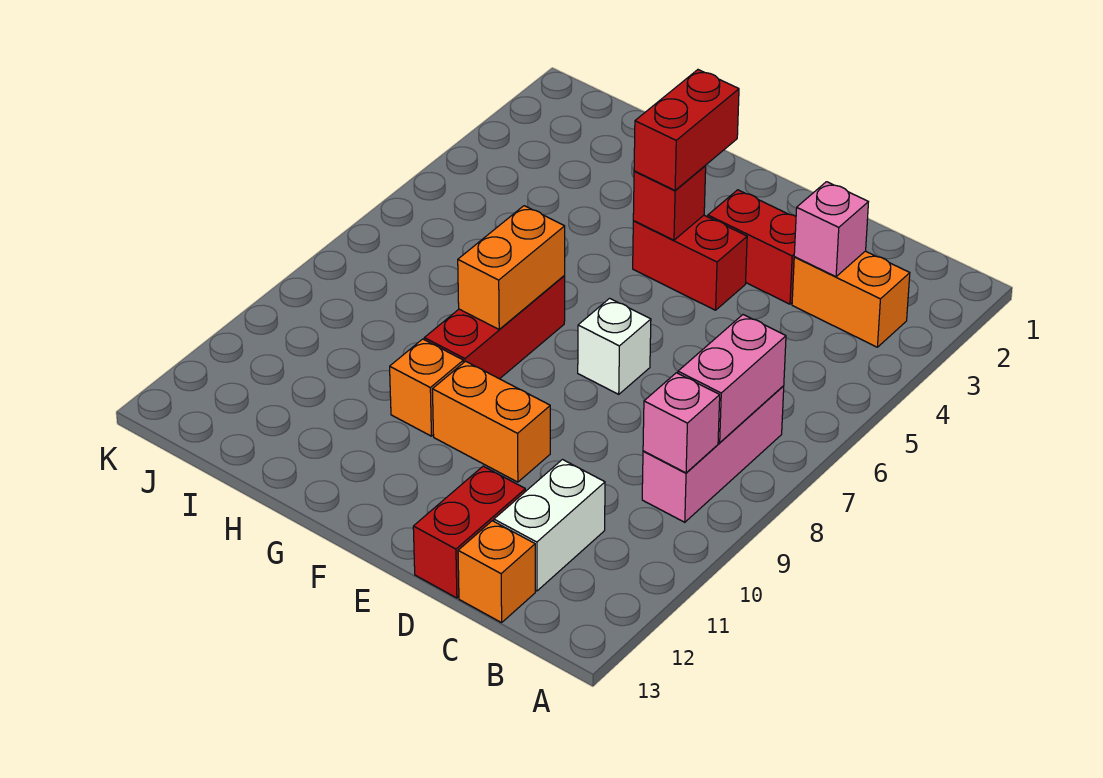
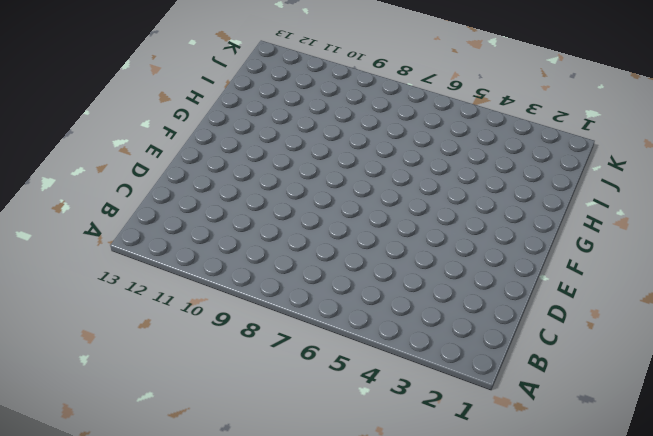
none -> orange 1x2 brick [792,251,910,347]
none -> pink 1x3 brick [642,386,784,522]
none -> white 1x2 brick [494,460,605,591]

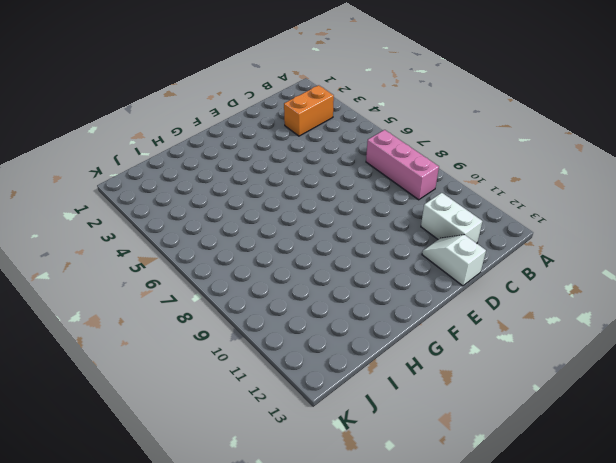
white 1x2 slope [422,235,486,286] -> red 1x2 brick [413,466,525,598]
none -> orange 1x1 brick [458,521,535,623]
none -> red 1x2 brick [708,190,796,304]
none -> red 1x2 brick [633,215,747,310]

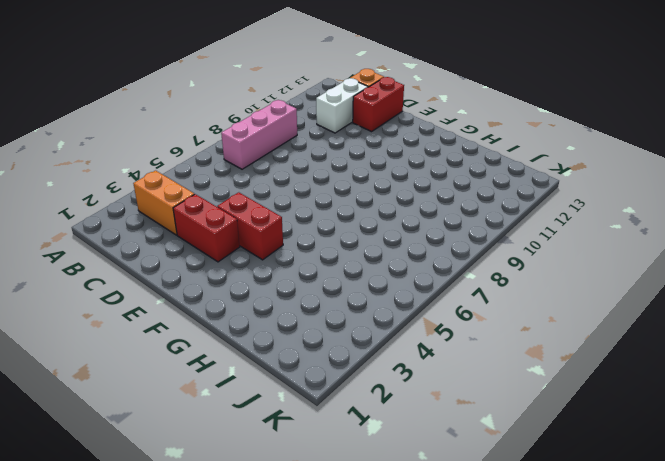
none -> white 1x1 brick [578,298,651,394]
none -> orange 1x2 brick [432,361,550,482]
none -> red 1x3 brick [424,276,565,379]

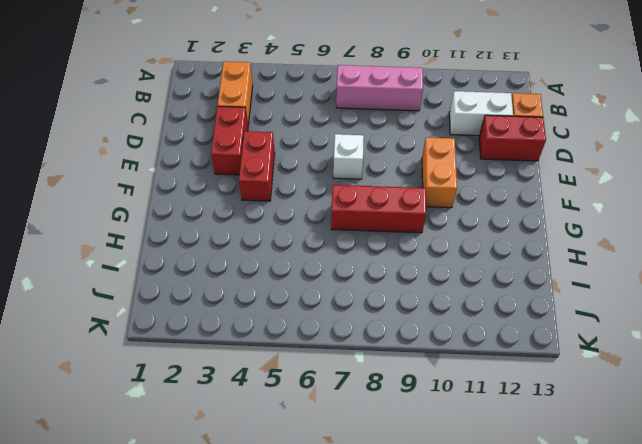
none -> orange 1x1 brick [390,339,463,436]
none -> pink 1x2 brick [678,315,786,443]
none -> pink 1x1 brick [643,373,720,473]

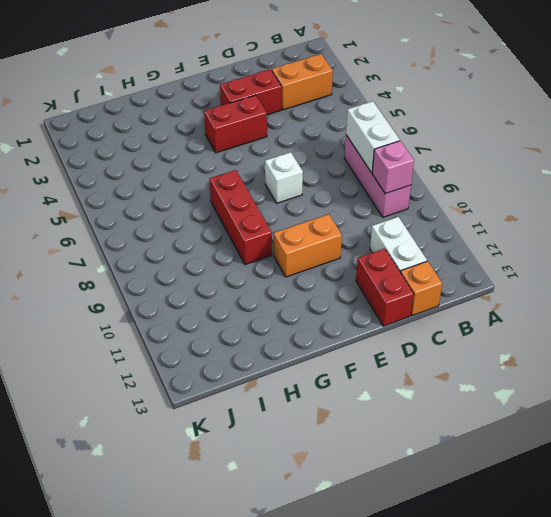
white 1x2 brick [346,101,400,173] -> pink 1x2 brick [678,315,786,443]
none -> orange 1x1 brick [390,339,463,436]
none -> pink 1x1 brick [794,182,868,277]
none -> red 1x1 brick [633,166,706,240]

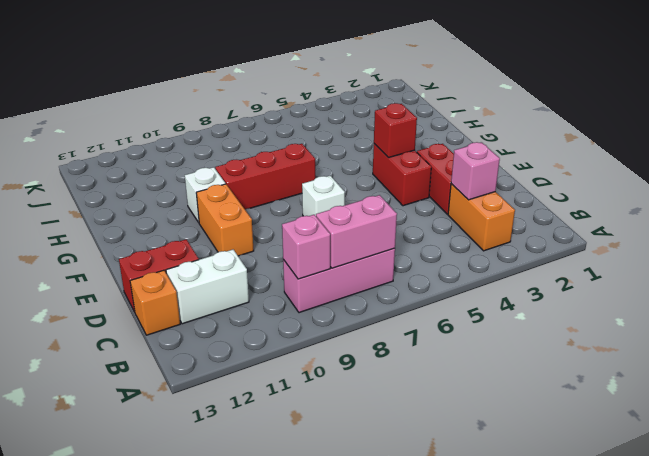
white 1x1 brick [185,167,226,222] -> orange 1x1 brick [390,339,463,436]
none -> orange 1x2 brick [458,206,565,329]
none -> red 1x2 brick [634,70,739,190]

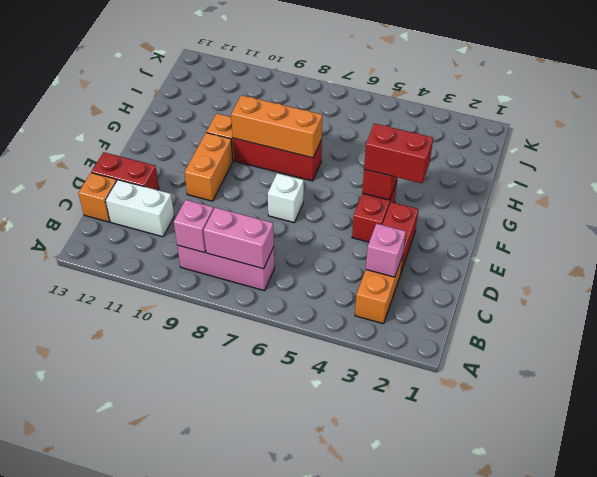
orange 1x3 brick [231,95,322,158] -> orange 1x2 brick [458,206,565,329]

